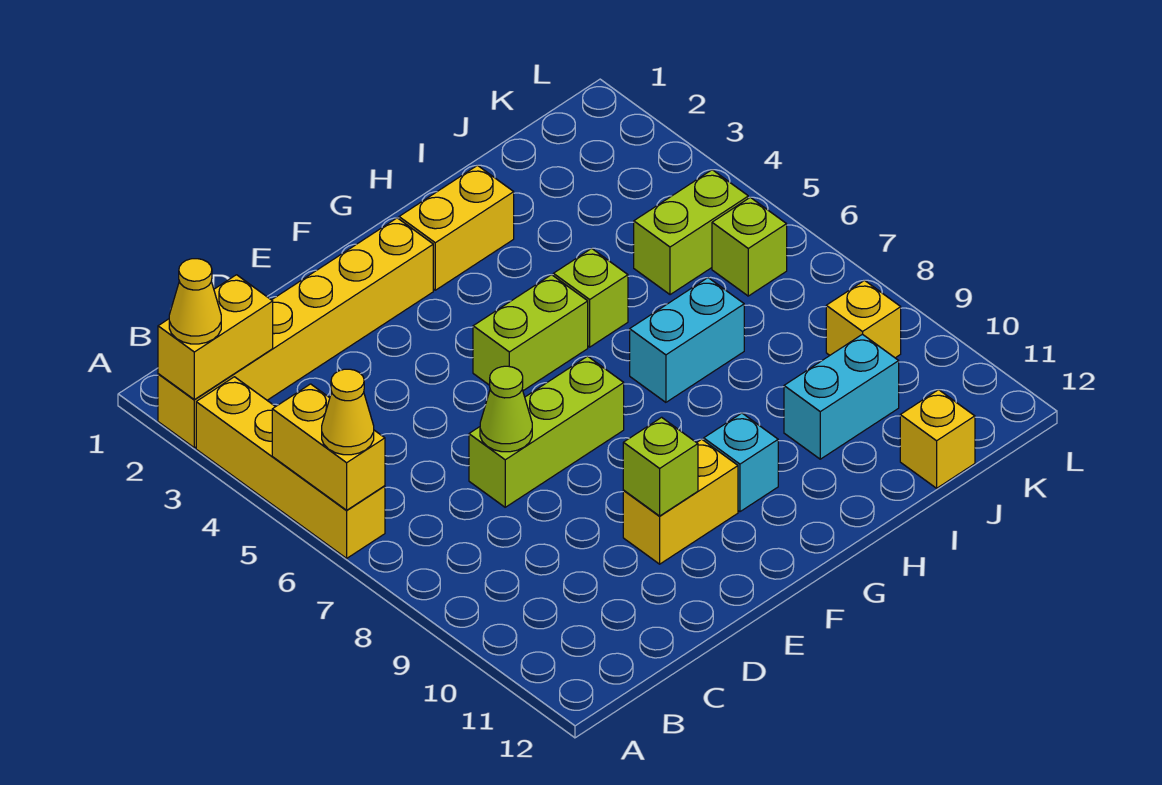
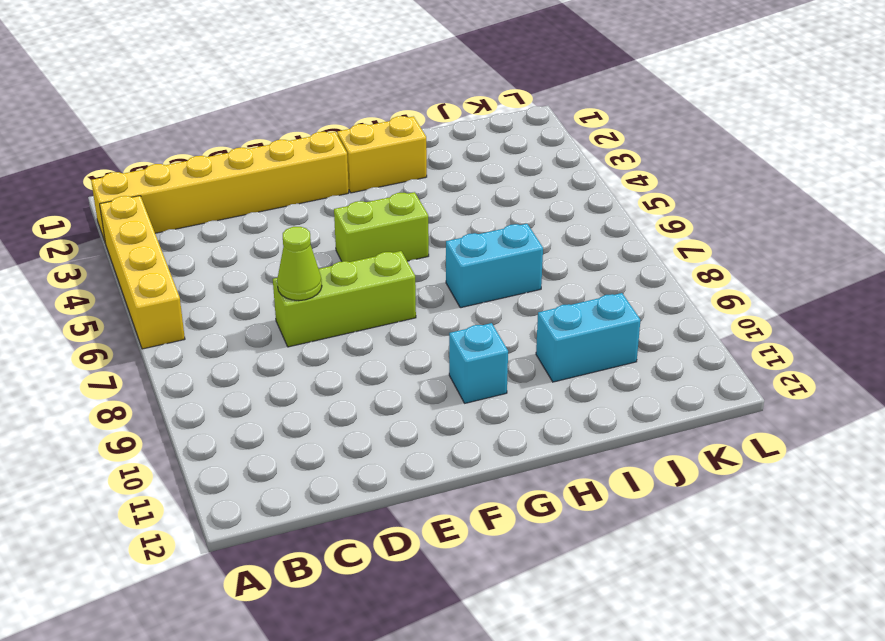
none -> yellow 1x2 brick [623,439,738,564]
none -> lime 1x1 brick [553,248,628,347]
none -> lime 1x2 brick [634,170,748,295]

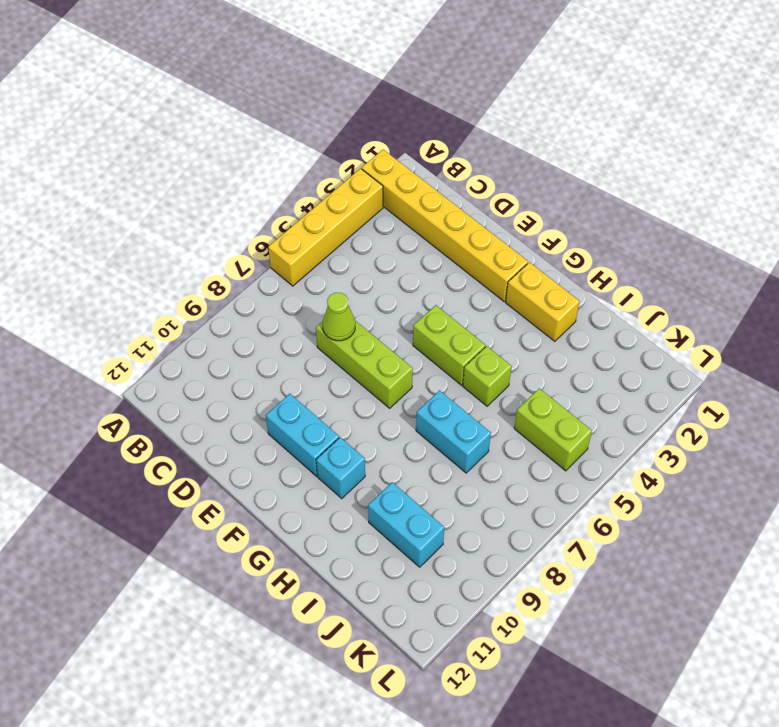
cyan 1x2 brick [266,394,339,476] -> yellow 1x2 brick [623,439,738,564]
none -> yellow 1x1 brick [900,390,975,488]
none -> lime 1x1 brick [712,197,787,296]
none -> yellow 1x1 brick [826,280,901,358]

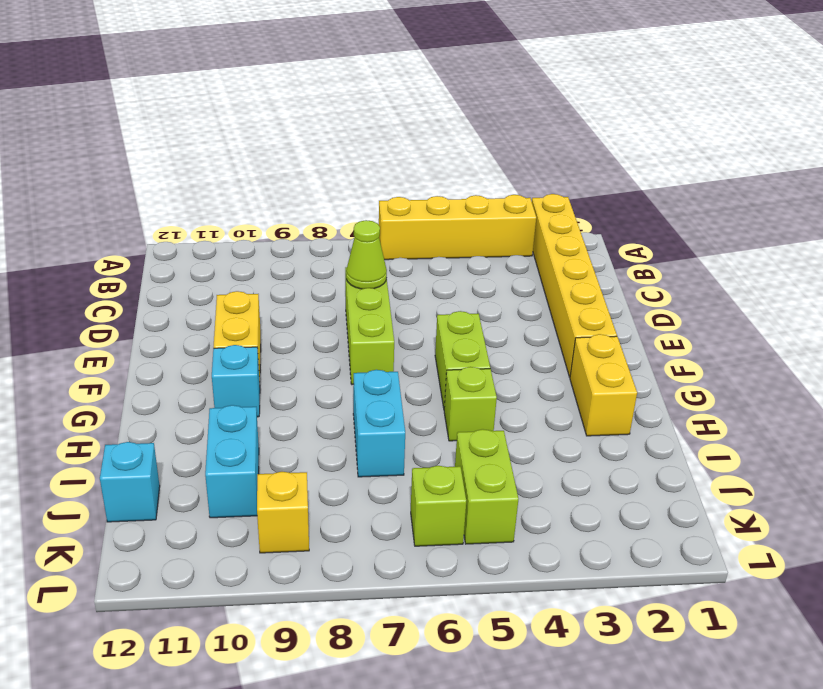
cyan 1x1 brick [100,442,160,522] -> yellow 1x1 brick [900,390,975,488]
none -> yellow 1x2 brick [158,275,273,400]
none -> yellow 1x2 brick [272,384,385,510]
none -> lime 1x1 brick [623,417,698,516]

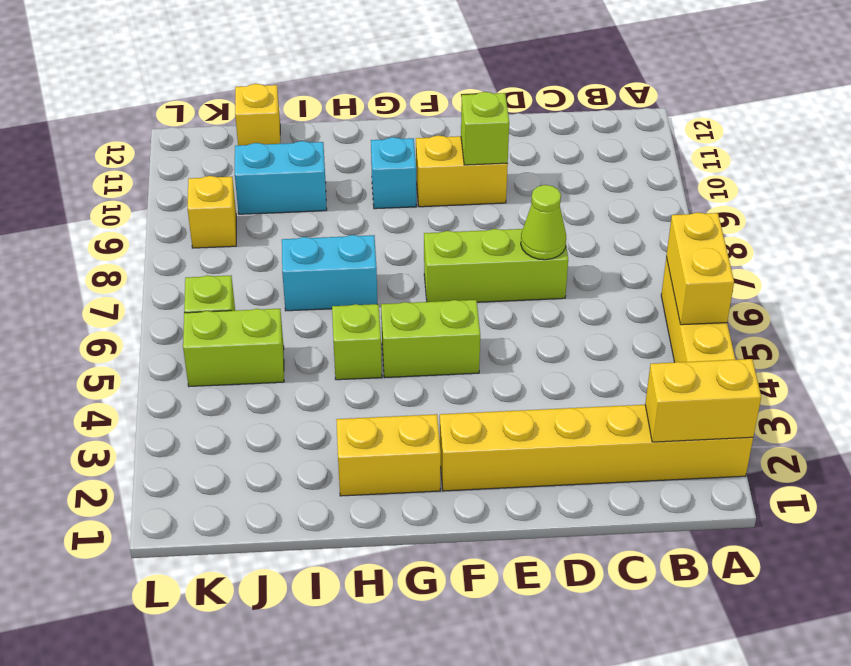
none -> yellow 1x1 cone [169,259,221,344]
none -> yellow 1x1 cone [322,369,374,455]

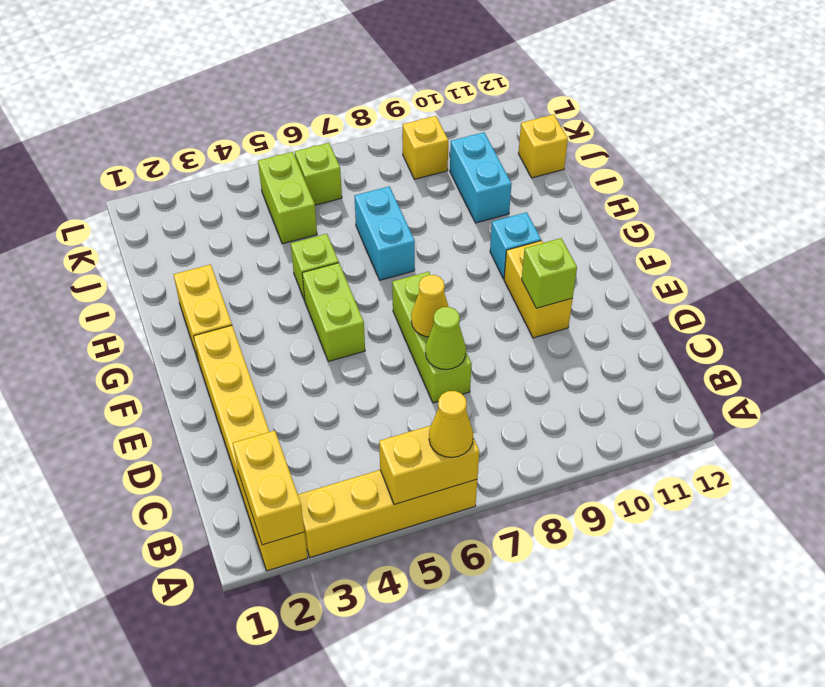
yellow 1x1 cone [411,275,449,337] -> yellow 1x1 cone moved to [169,259,221,344]

